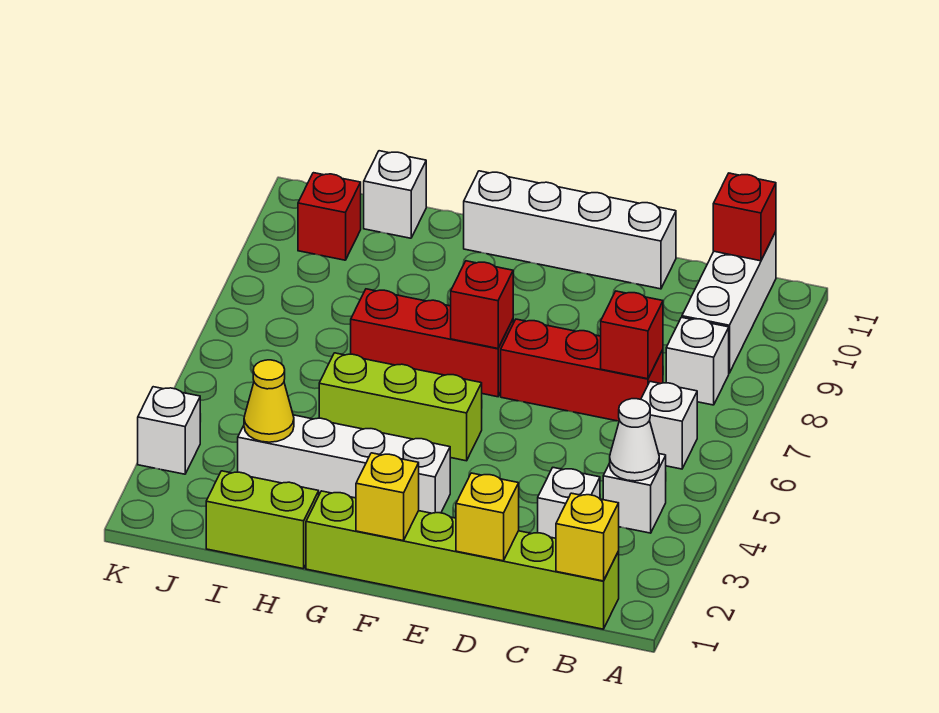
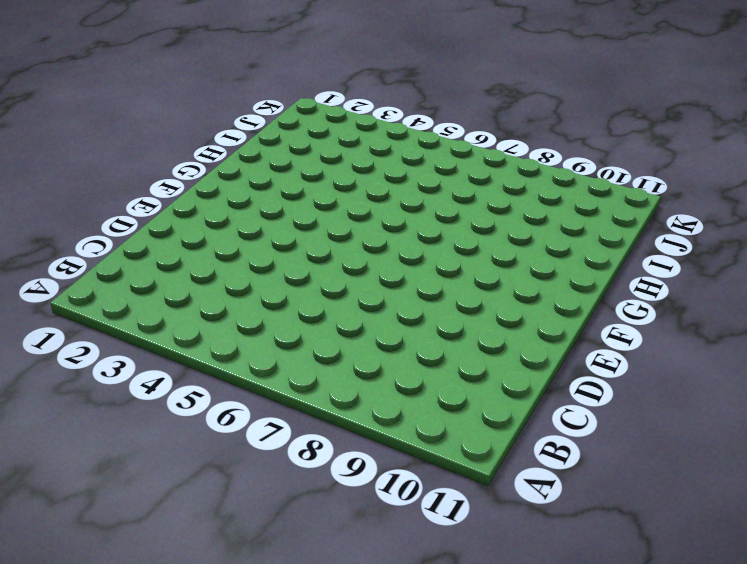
none -> lime 1x6 brick [306,491,619,629]
none -> white 1x1 brick [603,454,666,533]
none -> white 1x1 brick [641,382,697,469]

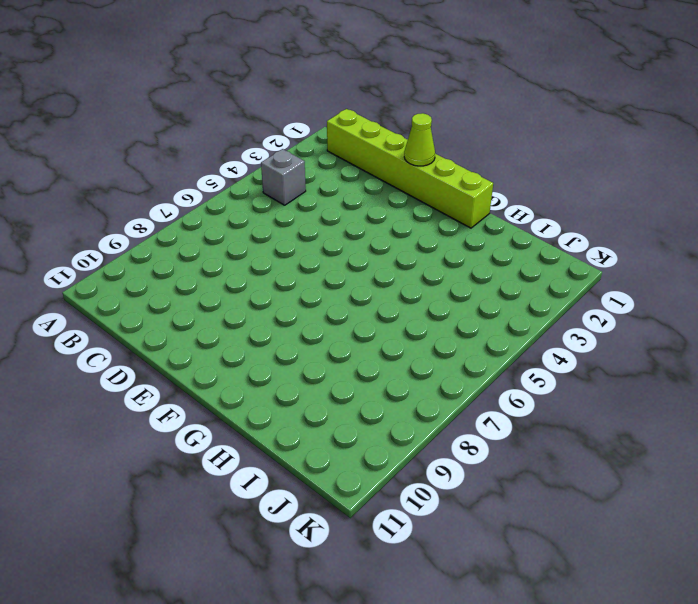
grey 1x1 brick [261,149,306,205] -> white 1x1 brick [603,454,666,533]
lime 1x1 cone [404,113,435,166] -> none
none -> white 1x1 brick [641,382,697,469]
none -> white 1x1 brick [666,317,729,405]
none -> white 1x3 brick [682,232,776,373]

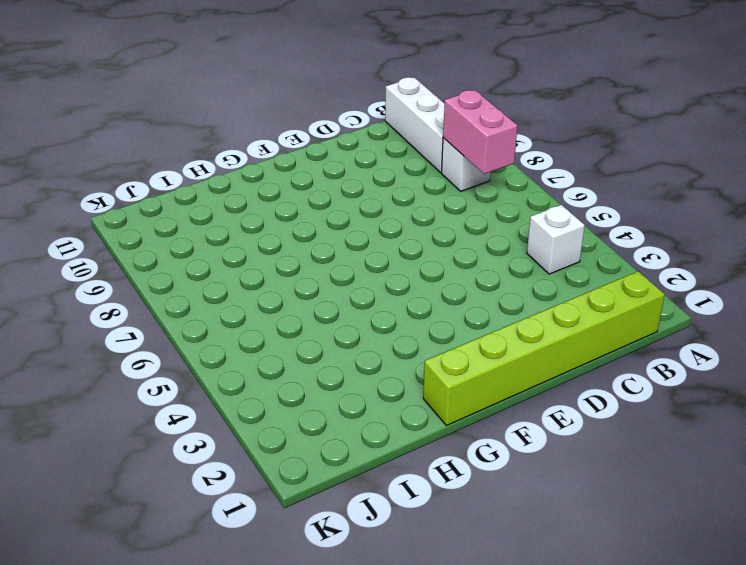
pink 1x2 brick [443,90,518,174] -> none
none -> white 1x1 brick [641,382,697,469]
none -> white 1x1 brick [538,468,600,538]
none -> red 1x3 brick [501,319,663,421]

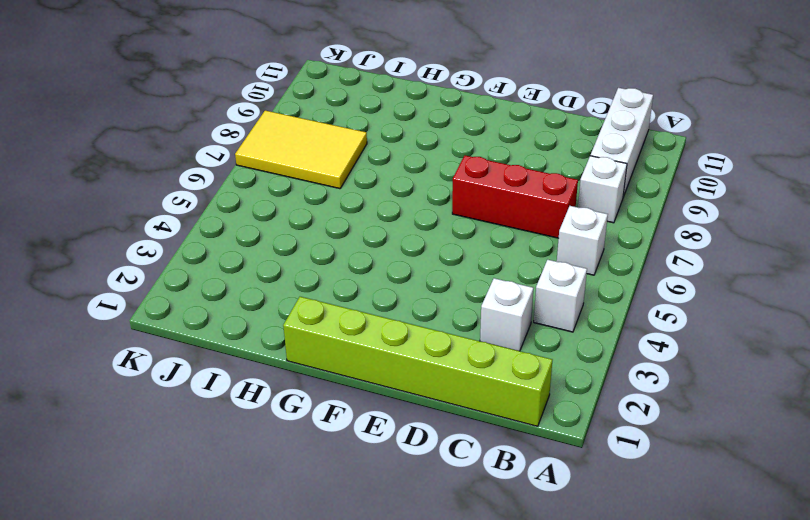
yellow 2x3 tile [235,110,367,189] -> none
none -> white 1x4 brick [464,171,676,289]
none -> white 1x4 brick [238,415,450,513]
none -> lime 1x3 brick [319,353,482,461]

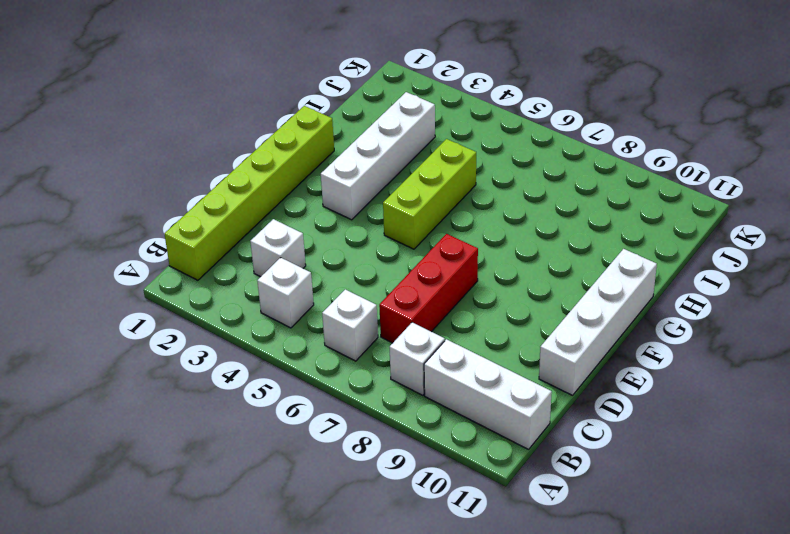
none -> red 1x3 brick [351,289,513,397]
none -> lime 1x2 brick [206,471,319,569]
none -> white 1x1 brick [364,151,426,238]

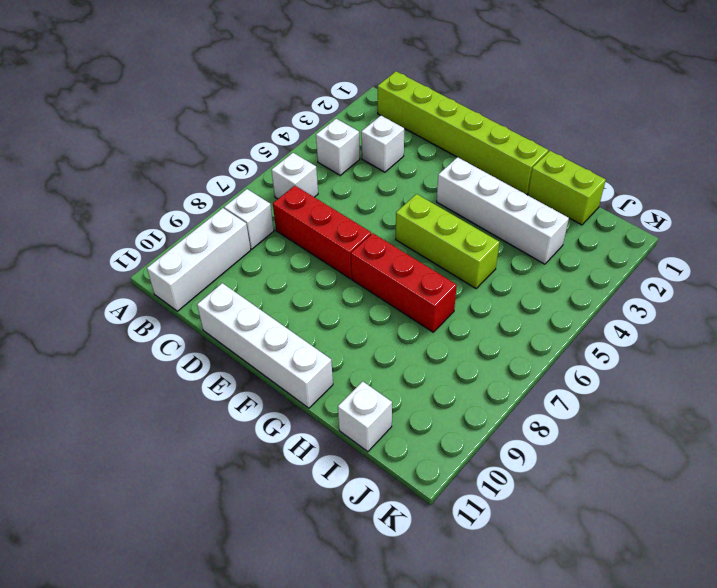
none -> red 1x1 brick [298,173,361,260]
none -> white 1x1 brick [138,387,200,474]
none -> yellow 1x1 brick [556,493,619,581]

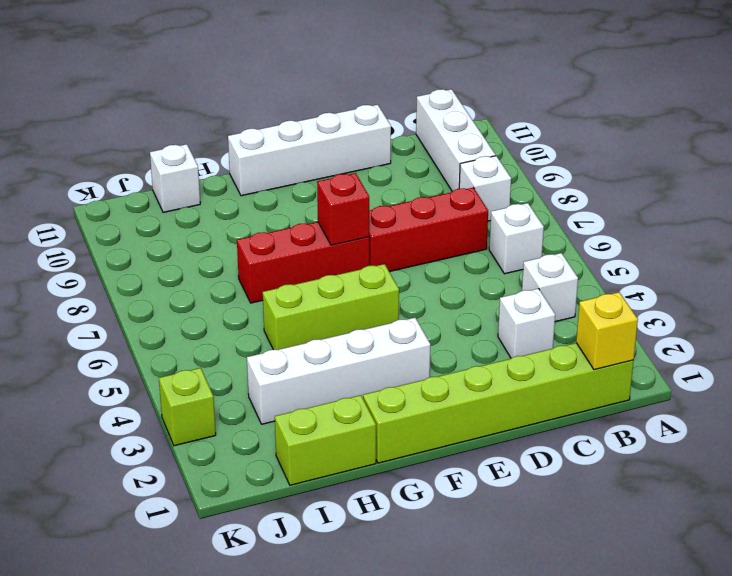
lime 1x1 brick [159,368,216,446] -> white 1x1 brick [138,387,200,474]
none -> red 1x1 brick [298,173,361,260]
none -> white 1x1 cone [610,399,659,481]
none -> red 1x1 brick [713,173,776,261]

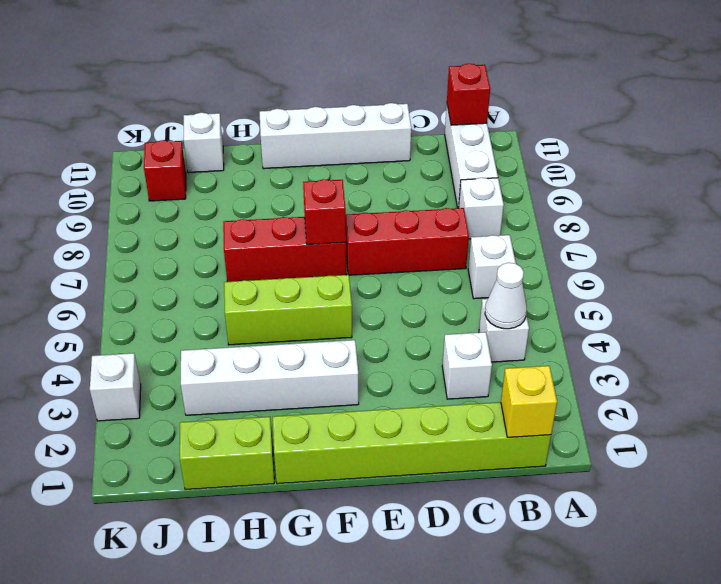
none -> red 1x1 brick [601,291,663,379]
none -> yellow 1x1 brick [456,473,519,561]
none -> yellow 1x1 brick [356,453,419,541]

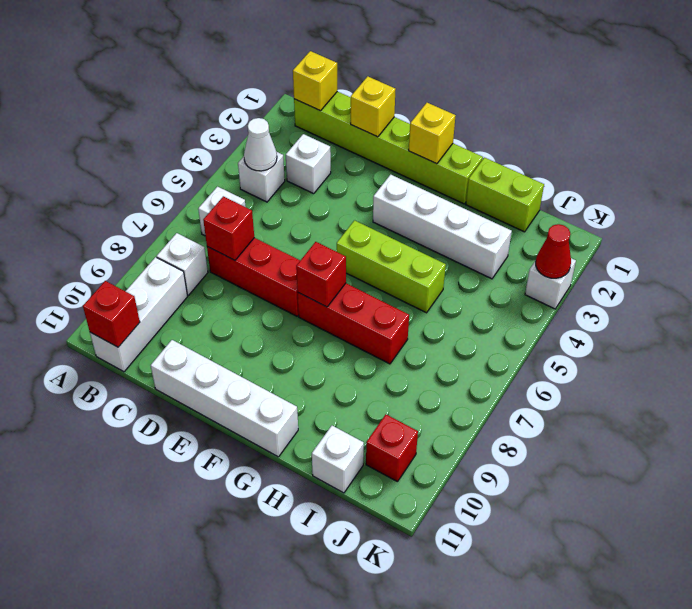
red 1x1 cone [536,224,571,278] -> none
none -> yellow 1x1 cone [244,360,294,442]

